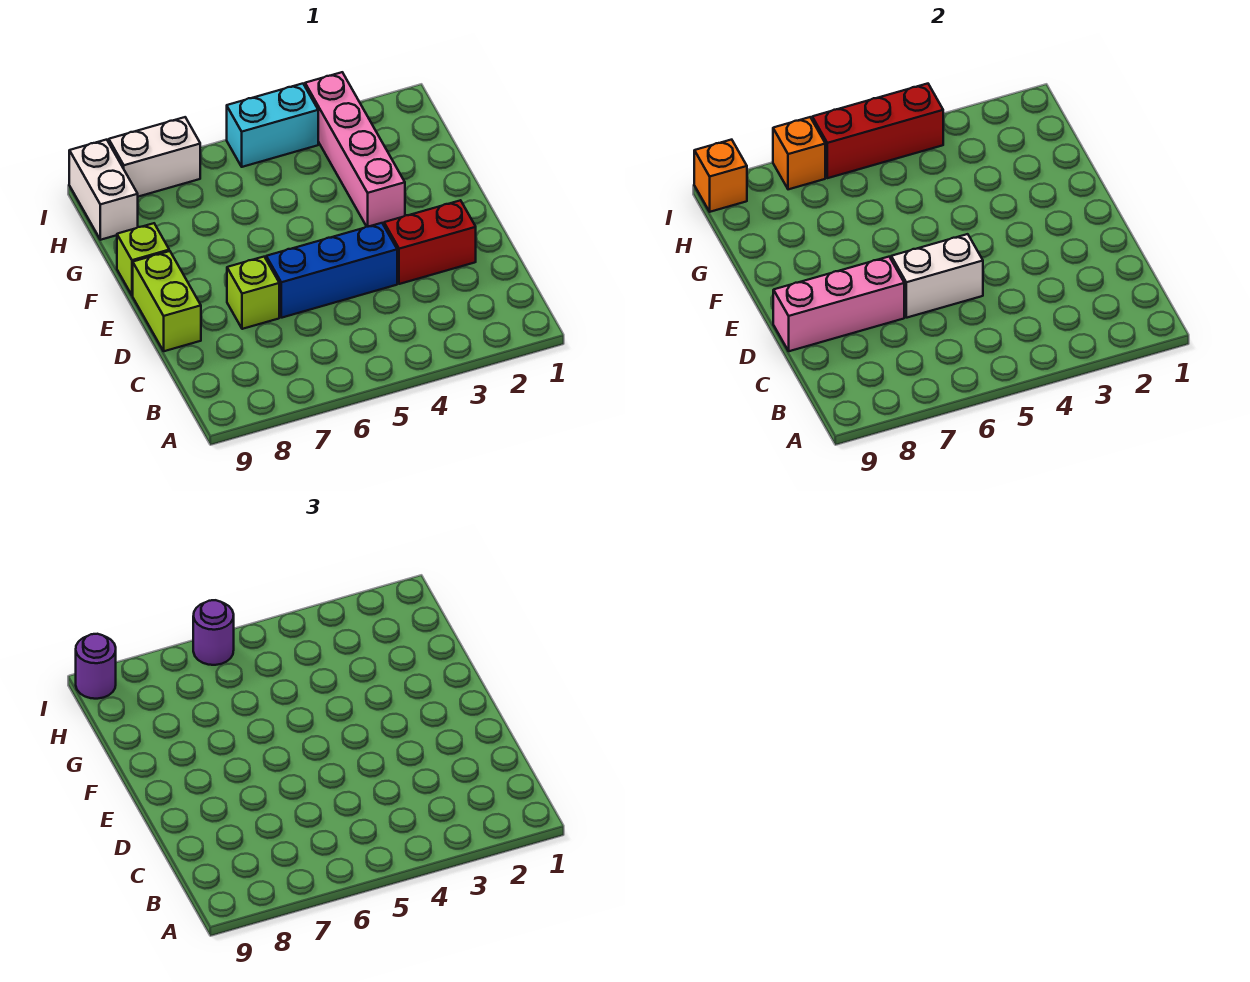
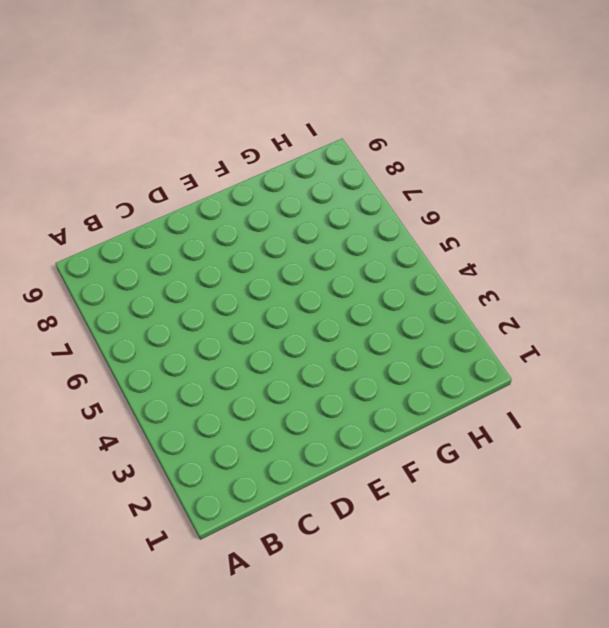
none -> red 1x2 brick [384,200,476,284]
none -> blue 1x3 brick [266,223,397,318]
none -> lime 1x1 brick [227,257,279,329]

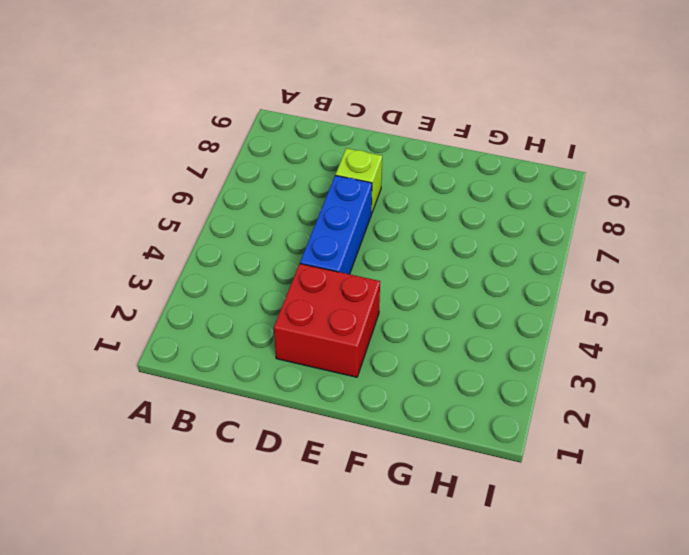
red 2x2 brick [274,264,380,377] -> red 1x2 brick [384,200,476,284]
none -> lime 1x2 brick [133,251,201,351]
none -> pink 1x4 brick [305,72,405,227]
none -> lime 1x1 brick [117,223,169,296]

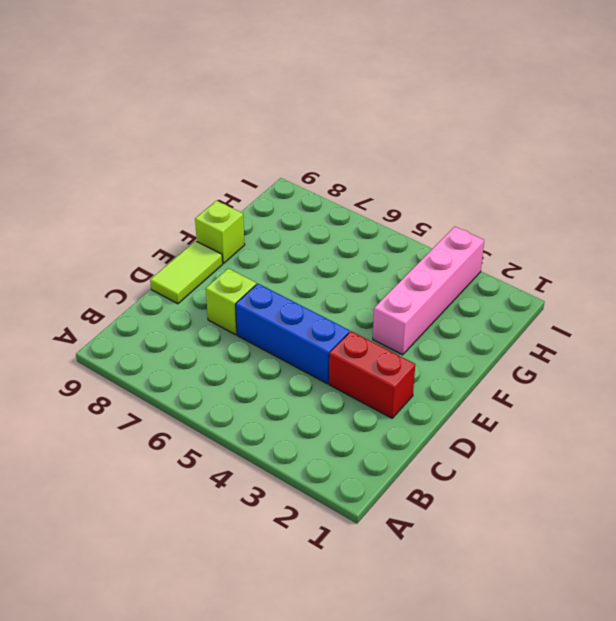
lime 1x2 tile [150,241,223,304] -> lime 1x2 brick [133,251,201,351]
none -> white 1x2 brick [69,140,138,240]
none -> cyan 1x2 brick [227,84,318,167]
none -> white 1x2 brick [109,117,200,197]

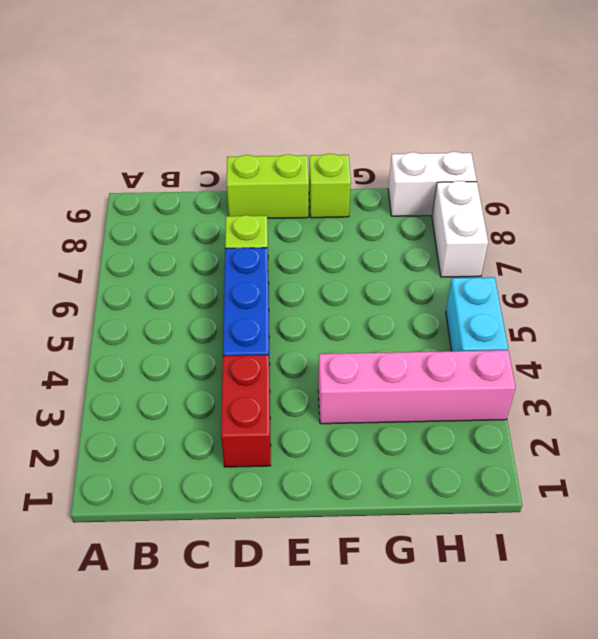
none -> white 1x2 brick [891,234,983,318]
none -> pink 1x3 brick [773,257,904,351]
none -> red 1x3 brick [812,84,943,178]

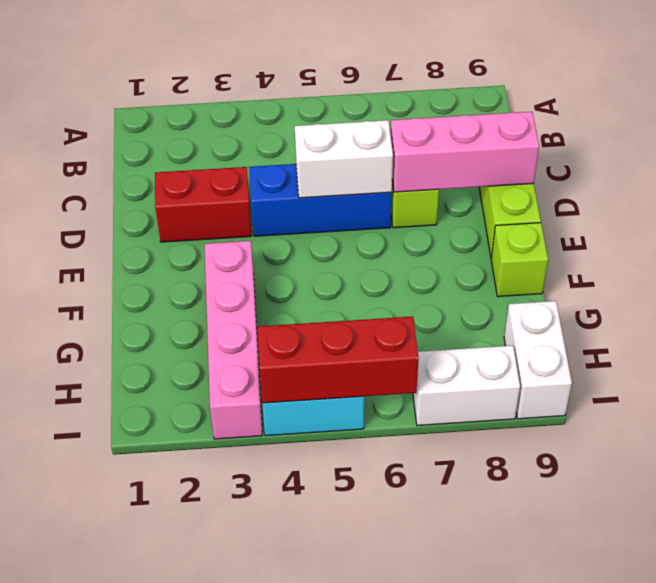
none -> orange 1x1 brick [773,117,825,189]
none -> orange 1x1 brick [694,140,747,212]
none -> purple 1x1 round brick [193,600,234,665]

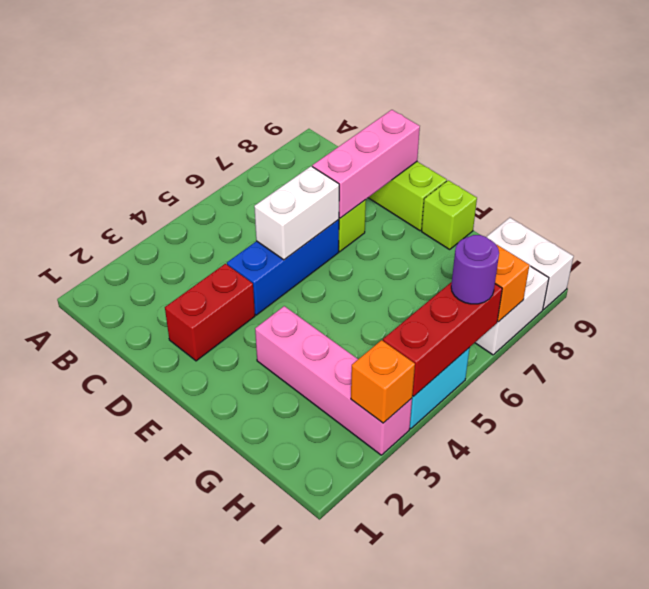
orange 1x1 brick [351,340,415,423] -> orange 1x1 brick moved to [694,140,747,212]
none -> purple 1x1 round brick [76,634,116,699]

